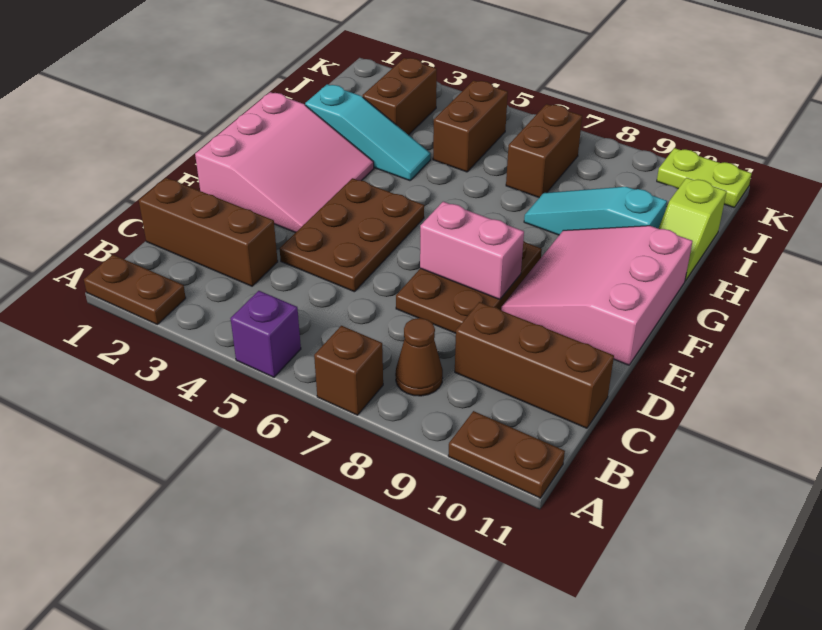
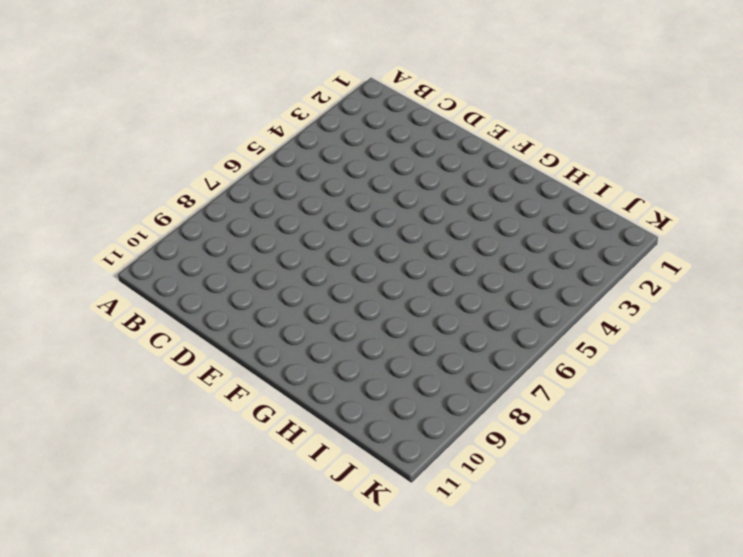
none -> brown 1x2 plate [84,255,186,324]
none -> purple 1x1 brick [230,291,301,377]
none -> brown 1x1 brick [314,326,383,415]

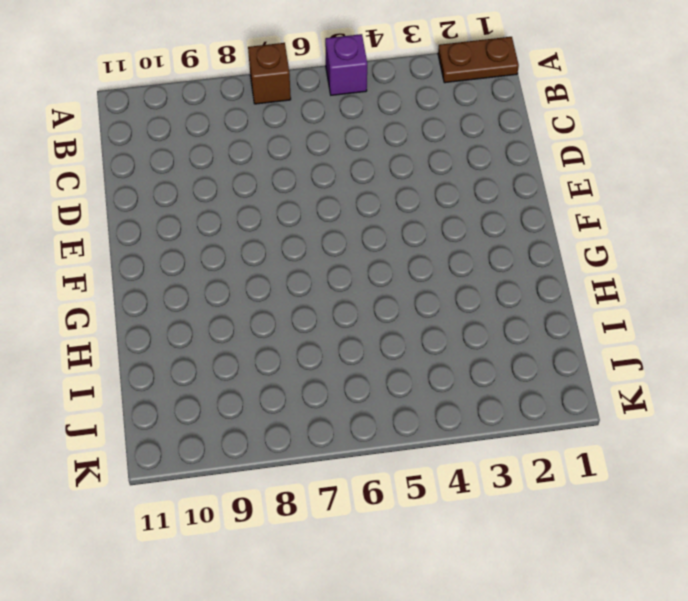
none -> brown 1x2 plate [448,411,565,498]
none -> brown 1x1 cone [395,318,443,396]
none -> brown 1x3 brick [139,178,278,286]

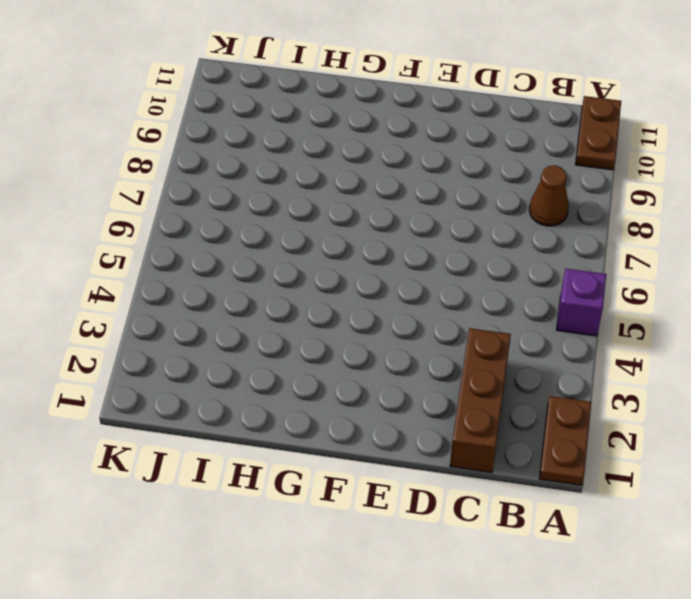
none -> brown 1x1 brick [314,326,383,415]
none -> brown 1x3 brick [455,302,614,428]
none -> brown 2x3 plate [280,178,424,292]

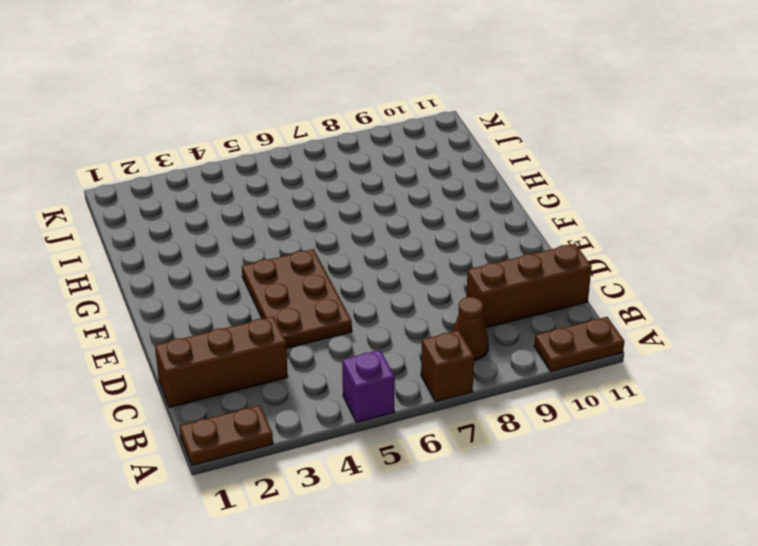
none -> brown 2x3 plate [396,241,542,333]
none -> pink 3x3 slope [195,92,374,233]
none -> pink 3x3 slope [501,226,693,365]

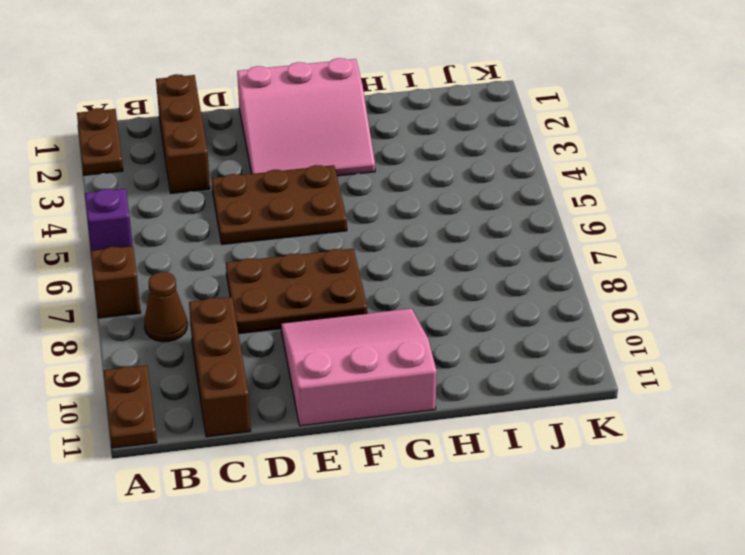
none -> cyan 1x3 slope [305,84,431,181]
none -> cyan 1x3 slope [524,187,667,235]
none -> lime 1x2 slope [658,178,727,281]

